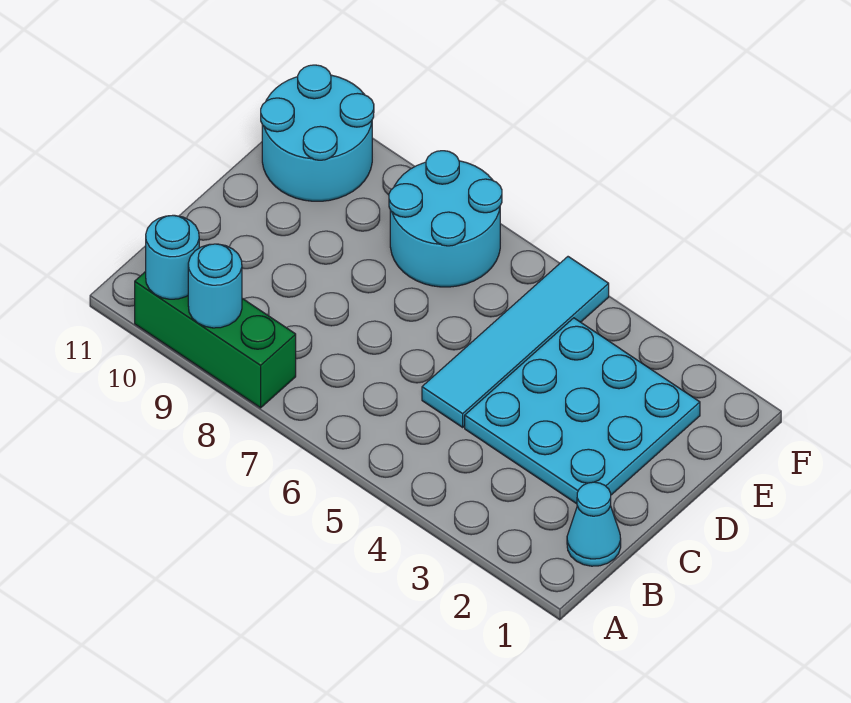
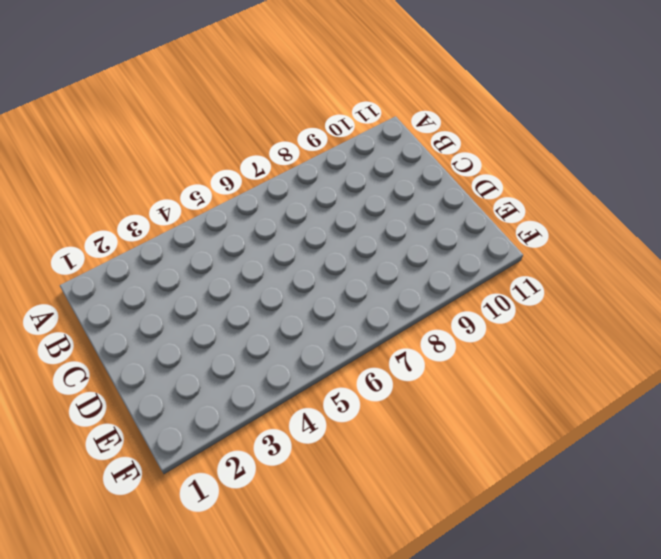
none -> green 1x3 brick [135,272,296,408]
none -> cyan 1x1 cone [567,482,621,566]

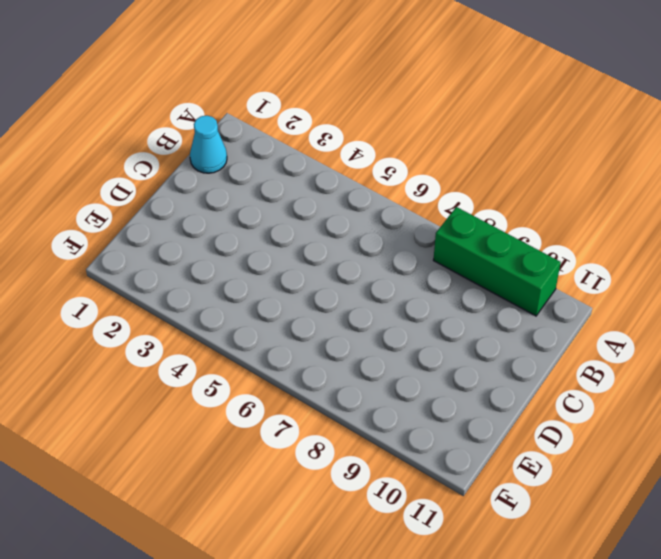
none -> cyan 3x3 plate [465,318,700,504]
none -> cyan 1x4 tile [422,257,609,427]

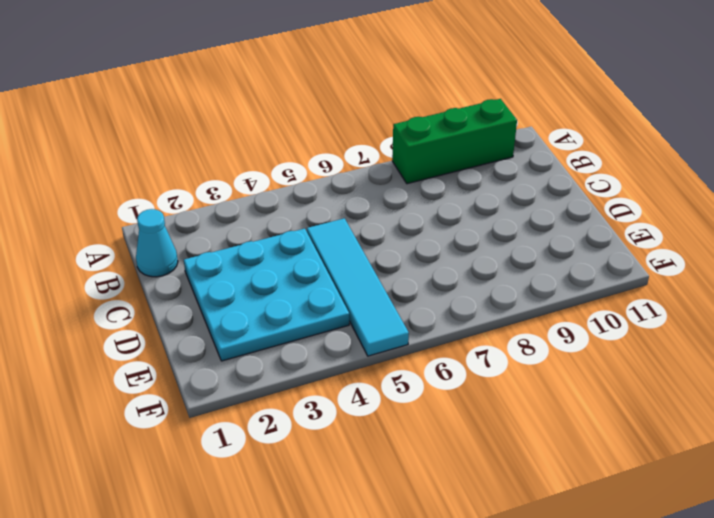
none -> cyan 2x2 round brick [389,151,502,287]
none -> cyan 2x2 round brick [261,65,374,201]

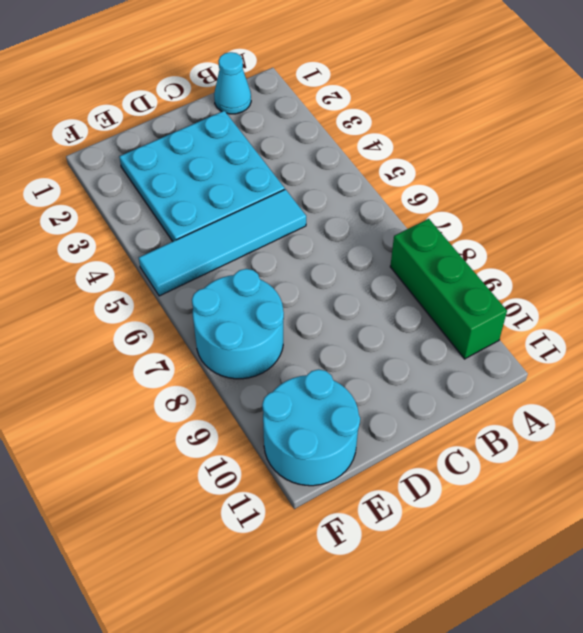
none -> cyan 1x1 round brick [188,244,242,328]
none -> cyan 1x1 round brick [146,215,199,299]

